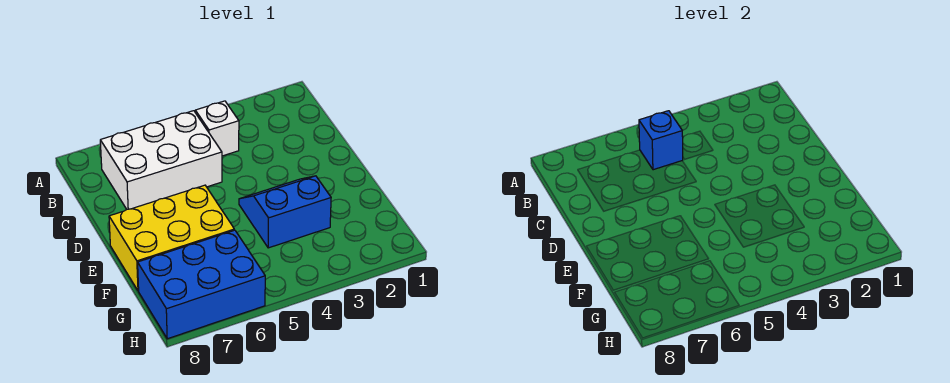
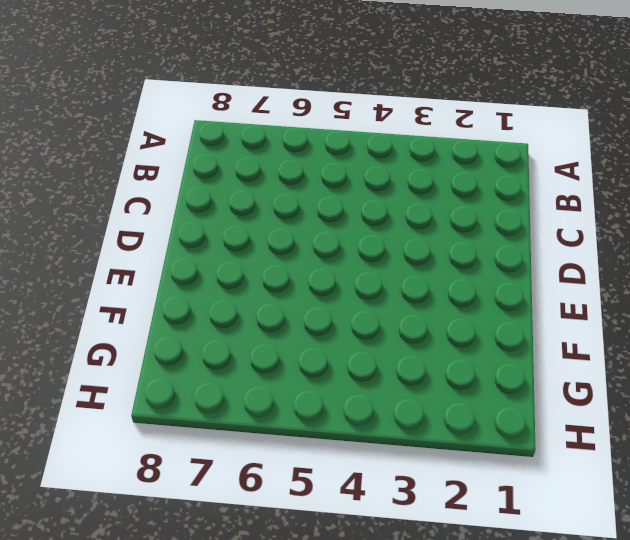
none -> white 1x1 brick [195,101,239,156]
none -> white 2x3 brick [100,111,222,209]

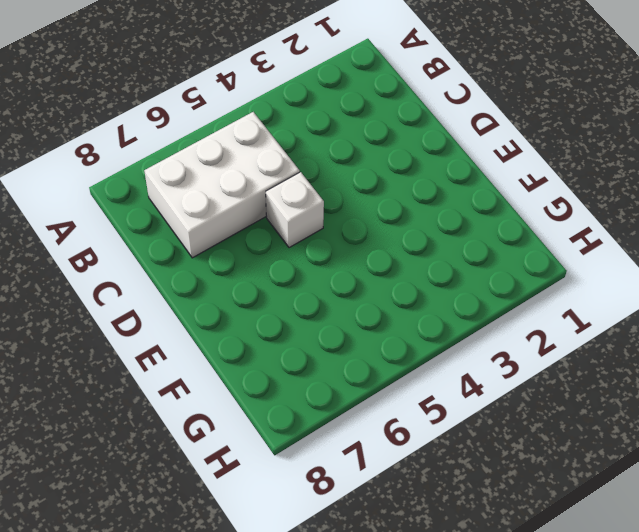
white 1x1 brick [266,172,324,248] -> white 1x1 brick moved to [195,101,239,156]
none -> blue 2x2 slope [239,176,331,248]
none -> yellow 2x3 brick [109,185,234,291]

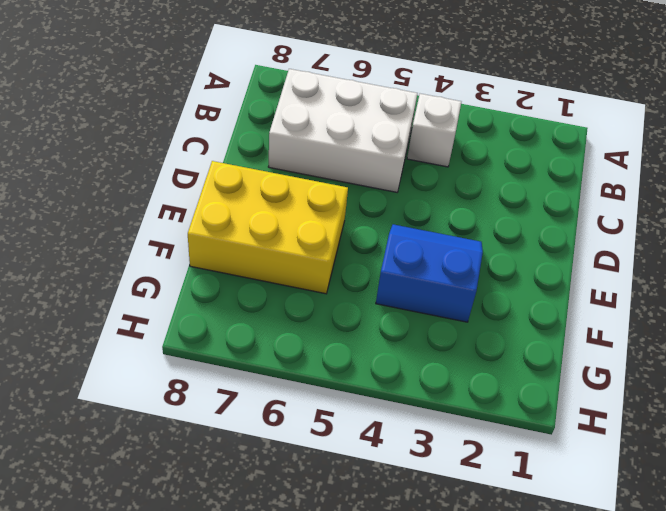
none -> blue 2x3 brick [138,230,265,339]
none -> blue 1x1 brick [639,111,683,170]

